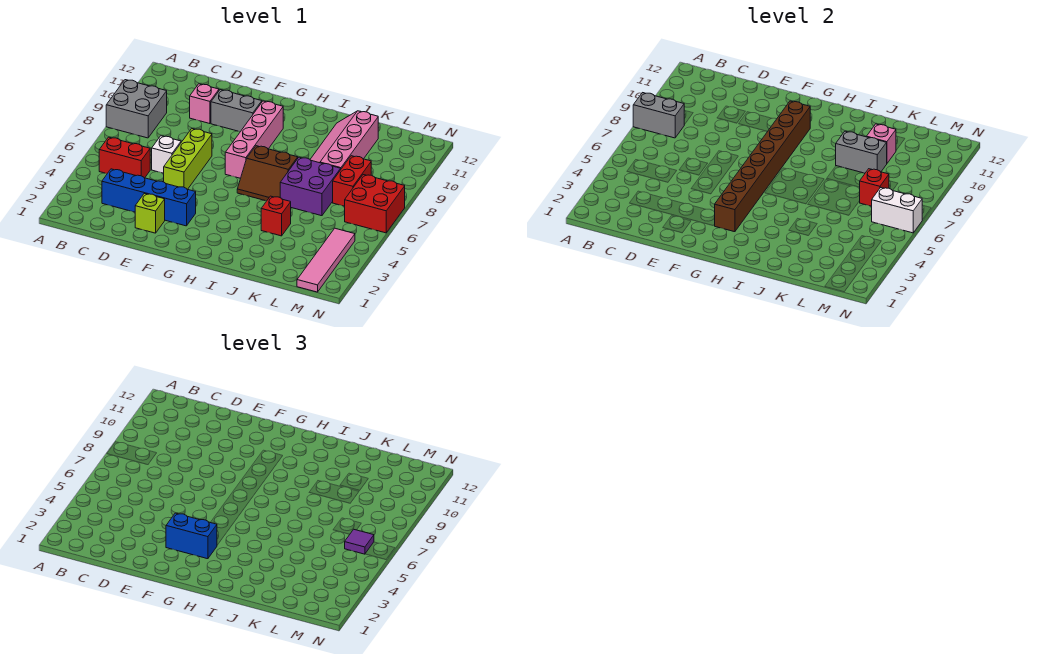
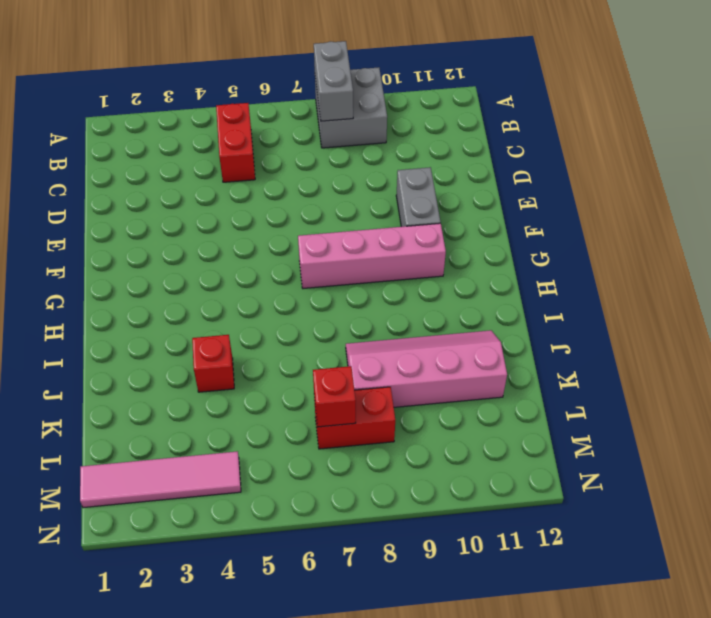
none -> blue 1x4 brick [102,169,196,226]
none -> white 1x1 brick [152,136,181,173]
none -> pink 1x1 brick [190,84,219,124]

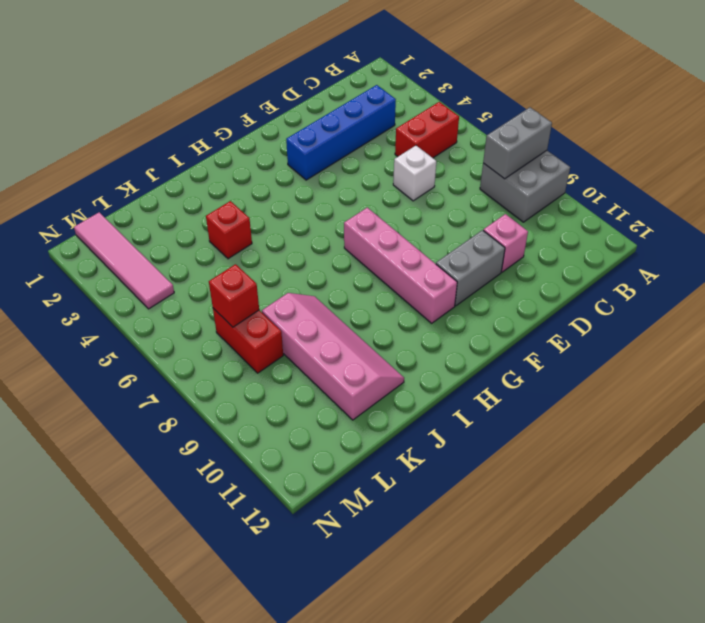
none -> lime 1x1 brick [135,193,165,233]
none -> lime 1x3 brick [164,129,212,189]
none -> brown 2x2 slope [237,146,298,201]

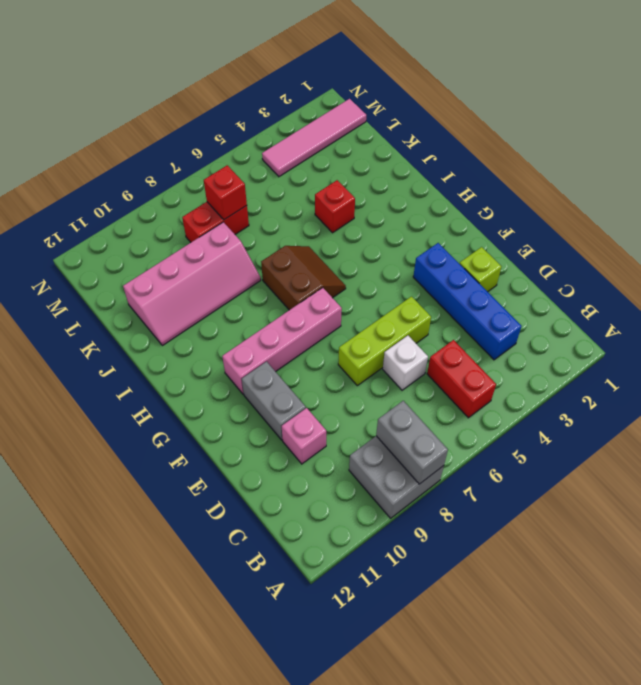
none -> purple 2x2 brick [280,157,341,216]
none -> red 2x2 brick [345,175,405,233]
none -> brown 1x8 brick [715,101,810,232]

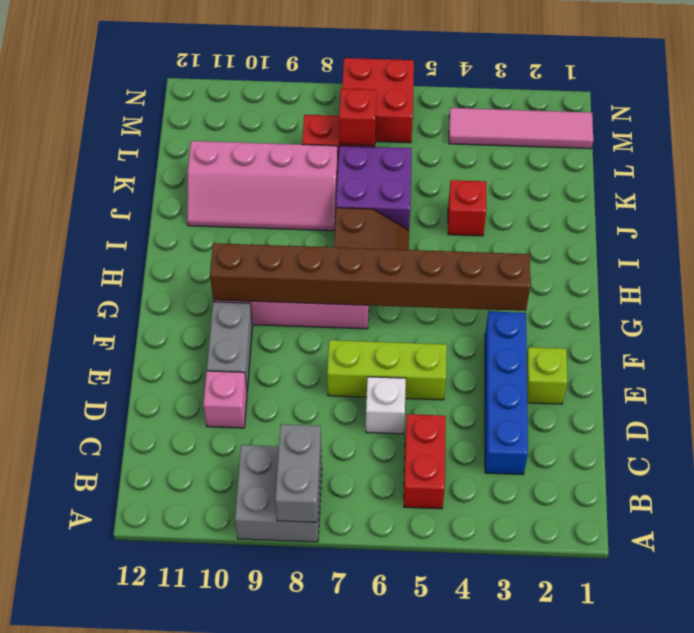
none -> grey 1x2 brick [836,131,887,173]
none -> pink 1x1 brick [867,124,896,163]
none -> white 1x2 brick [872,188,922,233]

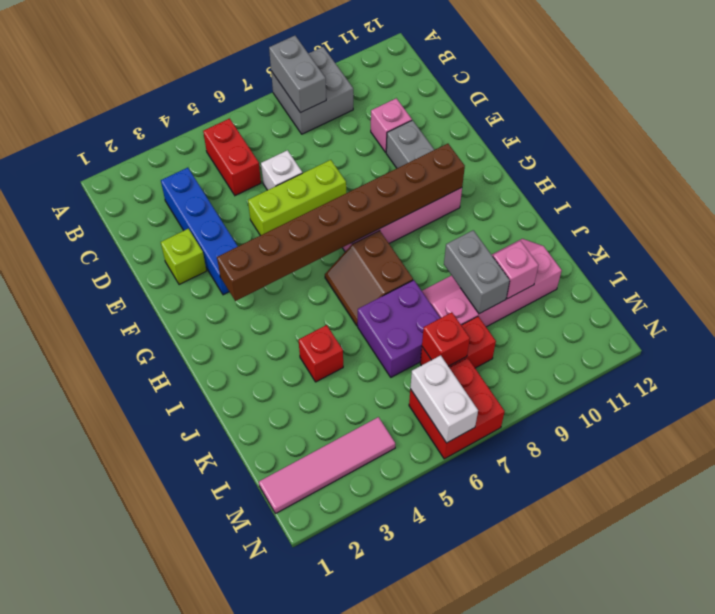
none -> blue 1x2 brick [166,513,217,559]
none -> purple 1x1 tile [345,529,374,554]

